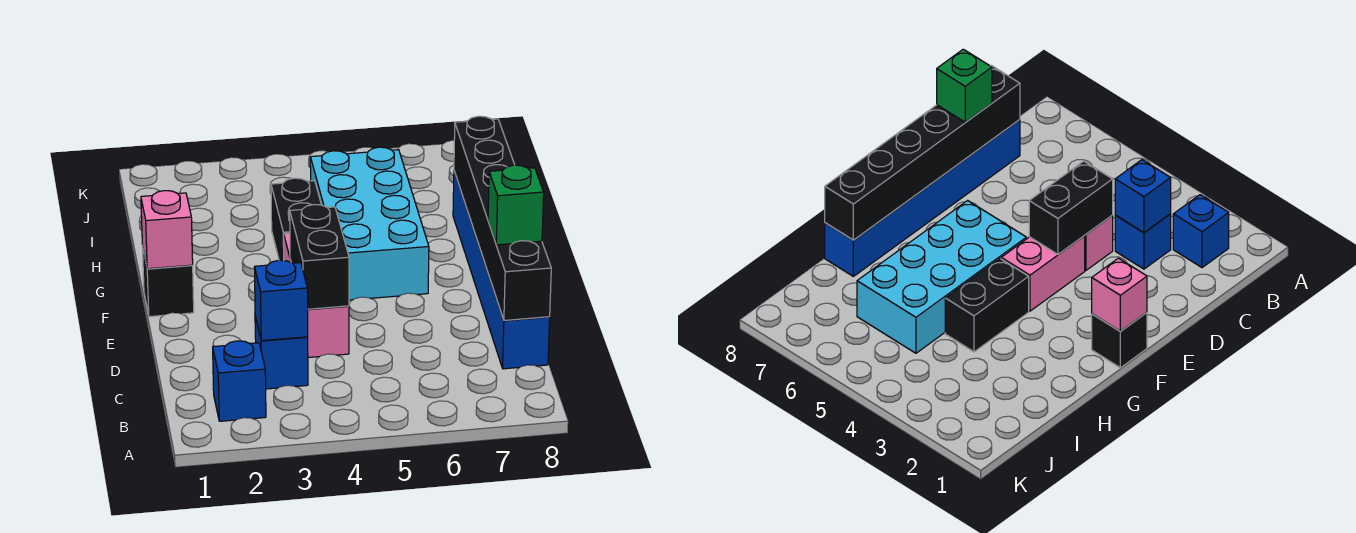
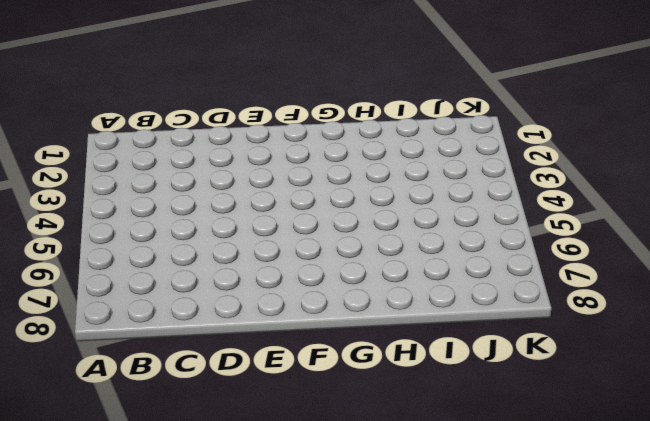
none -> blue 1x1 brick [213,341,266,421]
none -> blue 1x1 brick [255,317,308,389]
none -> blue 1x6 brick [453,171,550,369]

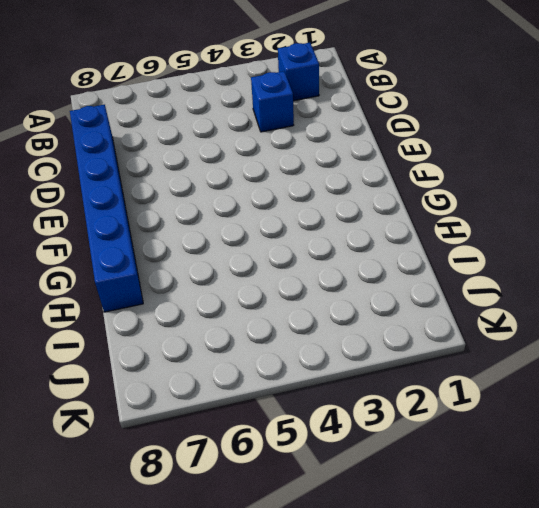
none -> pink 1x1 brick [308,306,349,358]
none -> pink 1x2 brick [1001,236,1085,311]
none -> black 1x1 brick [142,245,194,317]

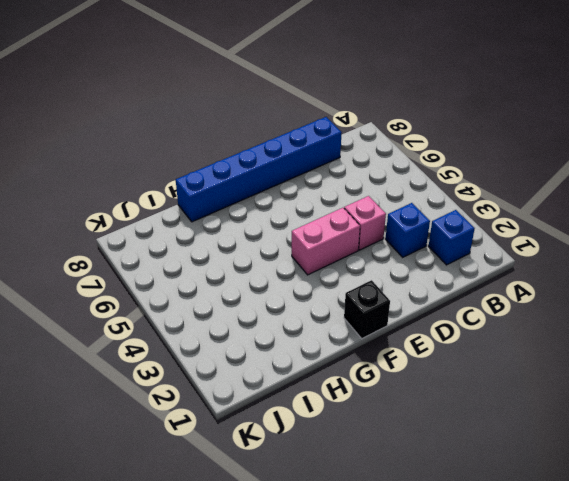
none -> cyan 2x4 brick [310,147,429,300]
none -> black 1x2 brick [271,178,321,261]
none -> blue 1x1 brick [255,260,308,341]

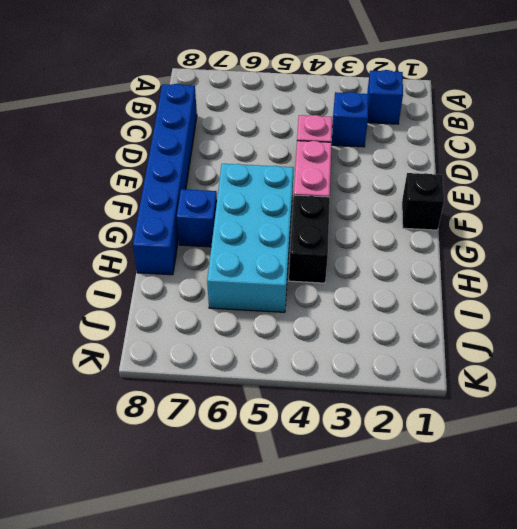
blue 1x1 brick [177,189,217,247] -> blue 1x1 brick moved to [255,260,308,341]
none -> black 1x6 brick [454,116,551,320]
none -> black 1x2 brick [290,205,349,309]
none -> pink 1x1 brick [141,191,193,269]

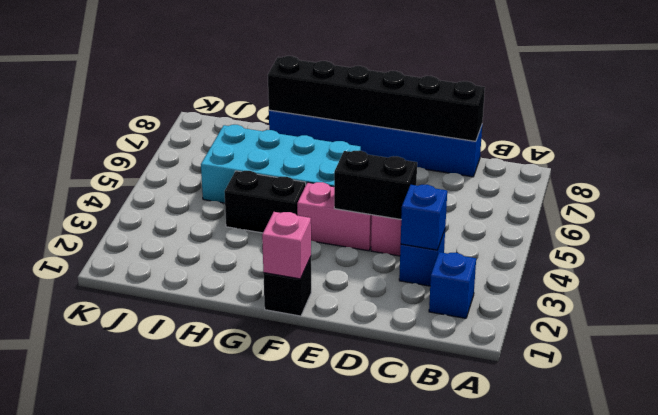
none -> green 1x1 brick [488,165,544,245]

